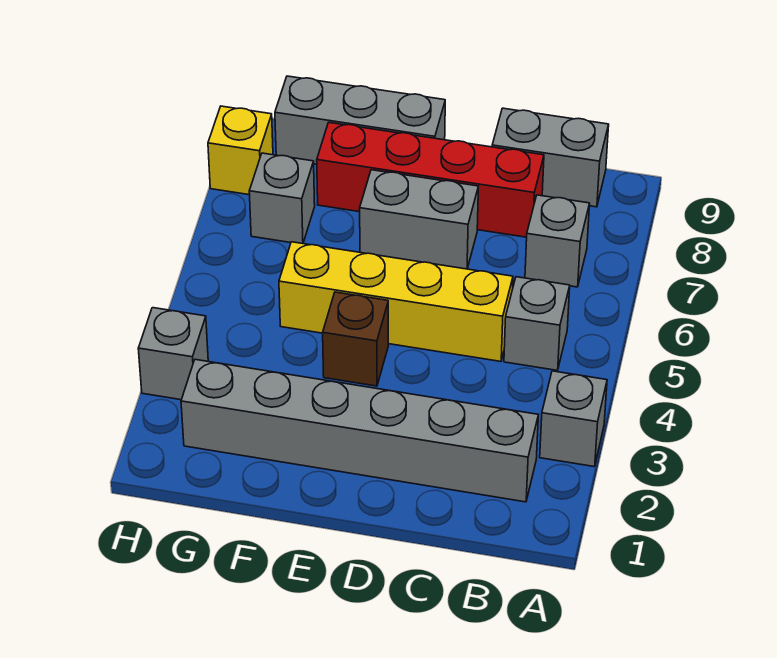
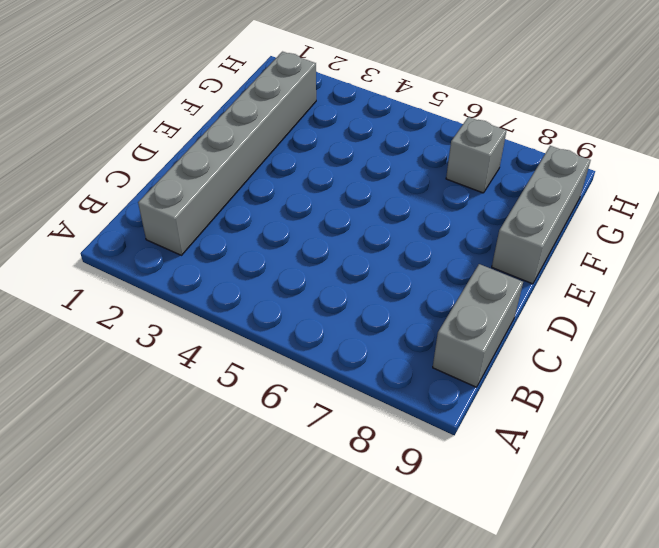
none -> grey 1x1 brick [540,371,607,467]
none -> grey 1x1 brick [504,277,570,370]
none -> grey 1x1 brick [525,195,590,287]

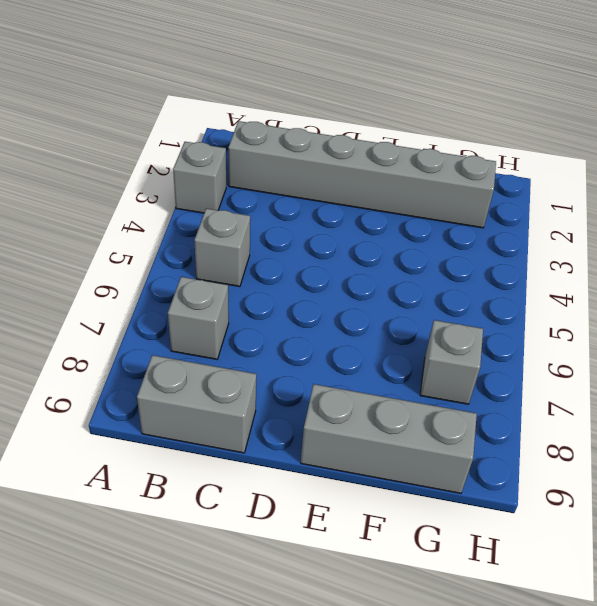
none -> yellow 1x4 brick [279,242,513,361]
none -> red 1x4 brick [317,123,544,237]
none -> grey 1x2 brick [360,170,478,269]

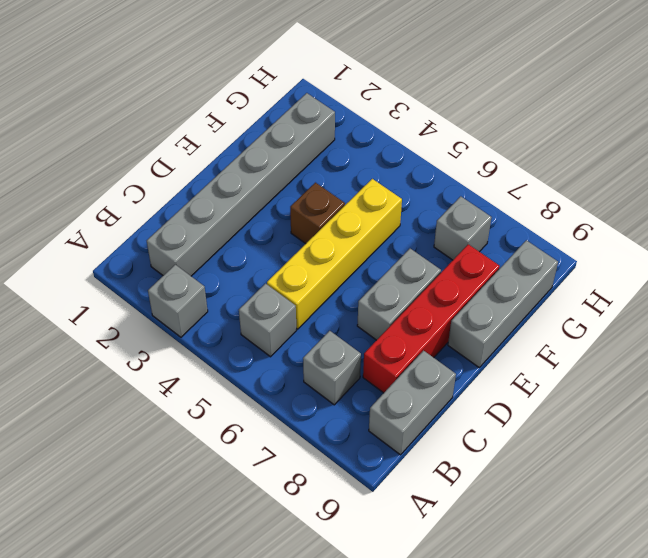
none -> grey 1x1 brick [138,308,208,400]
none -> yellow 1x1 brick [208,106,273,195]

